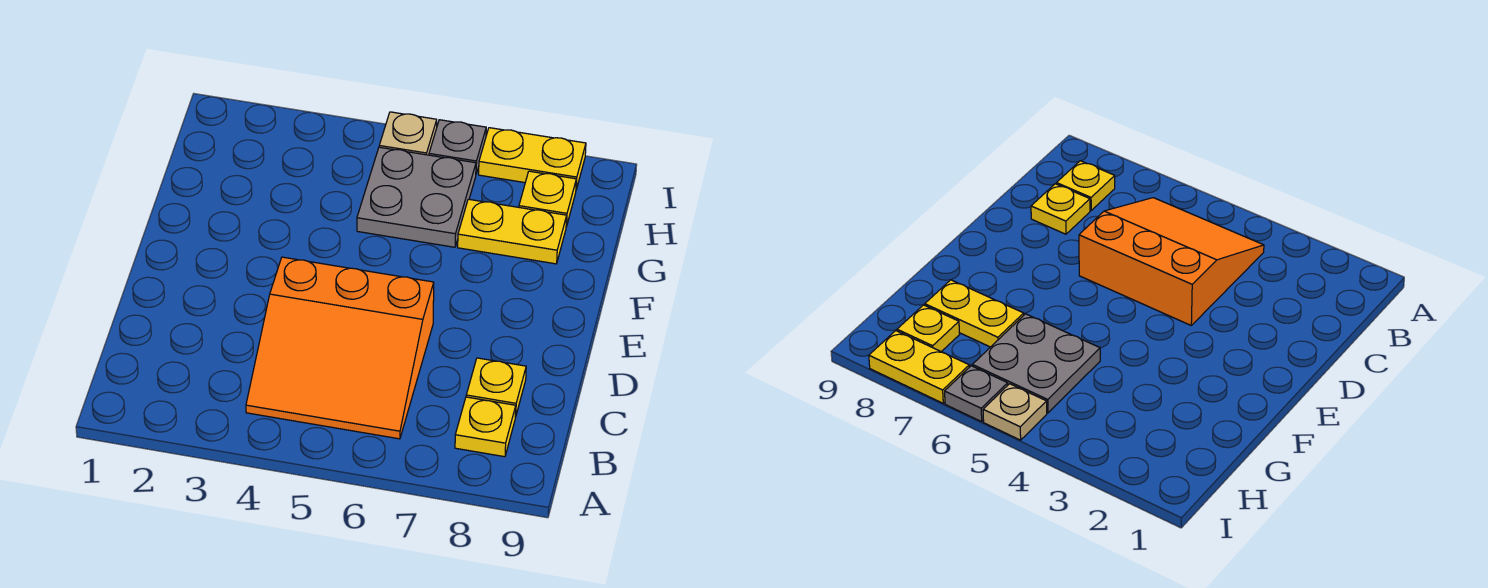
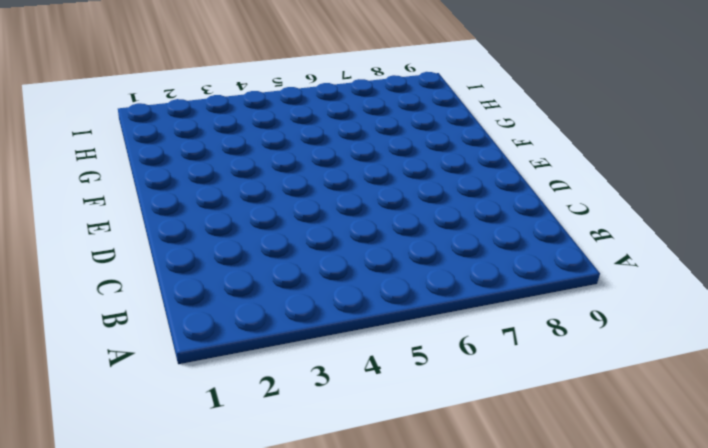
none -> orange 3x3 slope [246,257,434,439]
none -> yellow 1x1 plate [455,397,516,457]

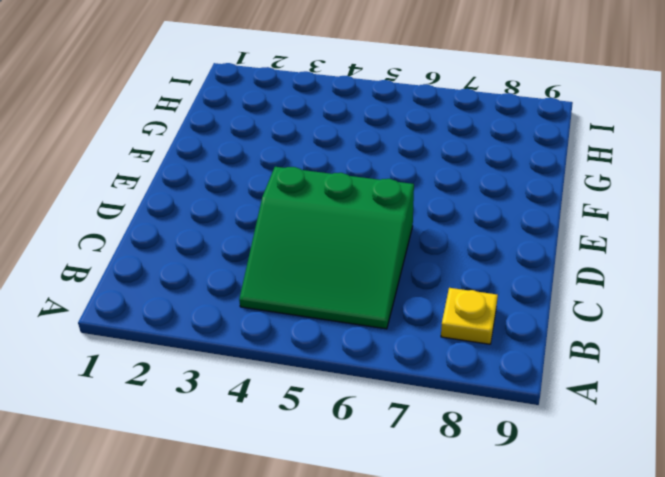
green 3x3 slope [239,167,414,329] -> orange 3x3 slope [246,257,434,439]
none -> yellow 1x1 plate [466,358,526,417]
none -> grey 2x2 plate [357,147,476,247]

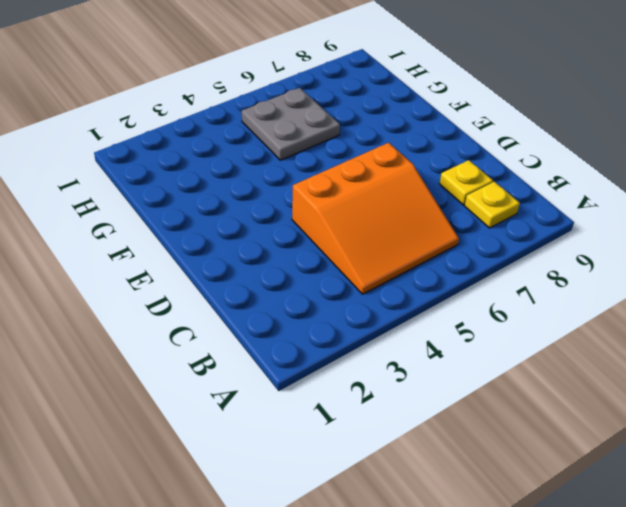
none -> yellow 1x2 plate [458,199,567,264]
none -> yellow 1x1 plate [519,171,576,227]

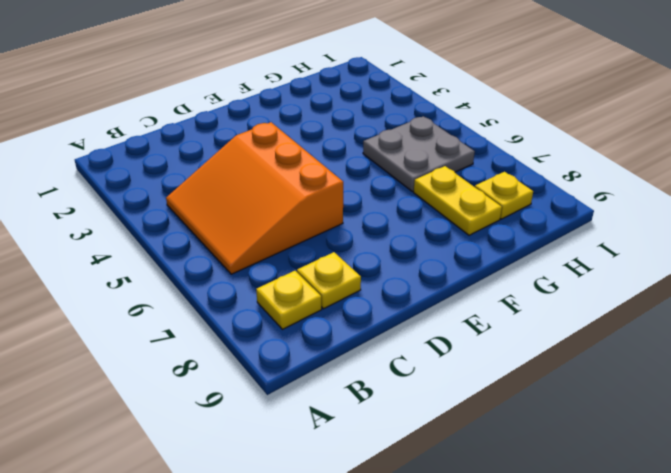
none -> tan 1x1 plate [379,112,437,155]
none -> grey 1x1 plate [429,120,486,174]

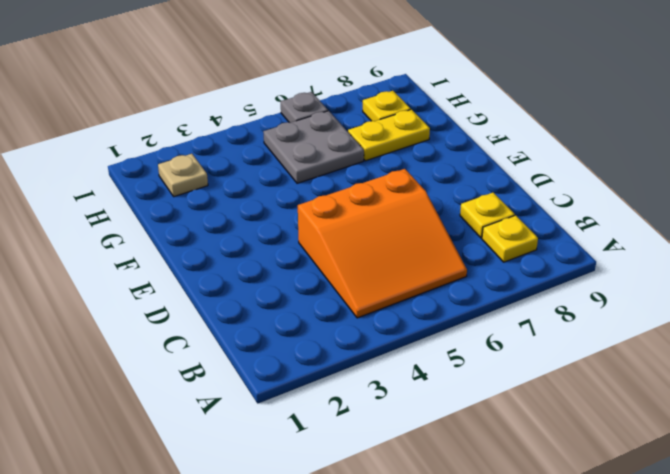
tan 1x1 plate [158,154,208,197] -> tan 1x1 plate moved to [379,112,437,155]
none -> yellow 1x2 plate [479,128,586,189]

